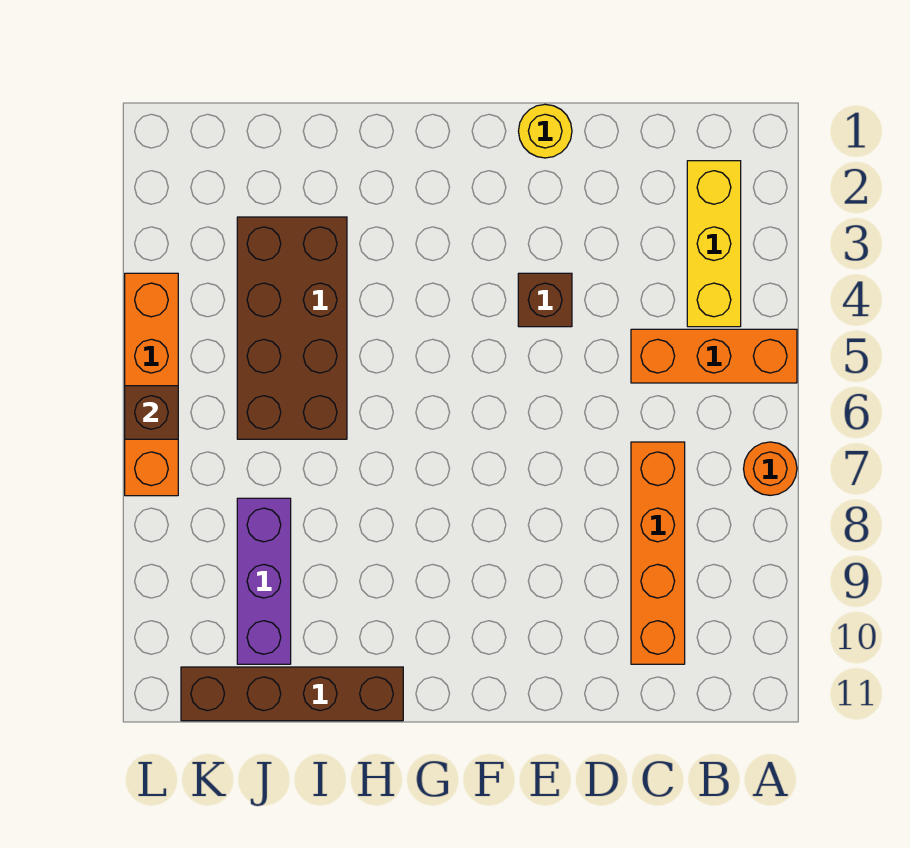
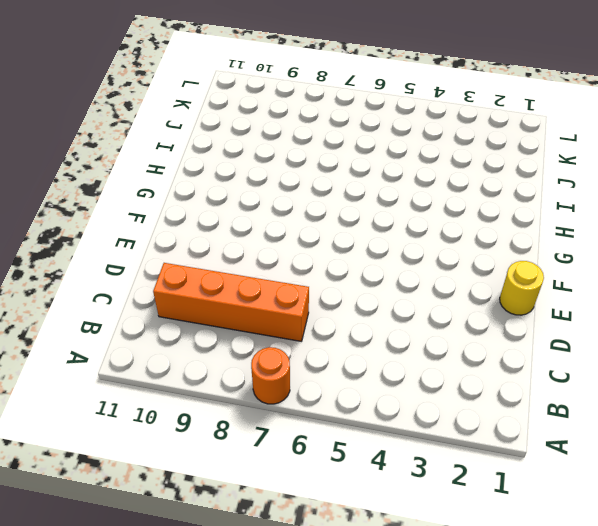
none -> orange 1x3 brick [631,329,797,383]
none -> yellow 1x3 brick [687,161,741,327]

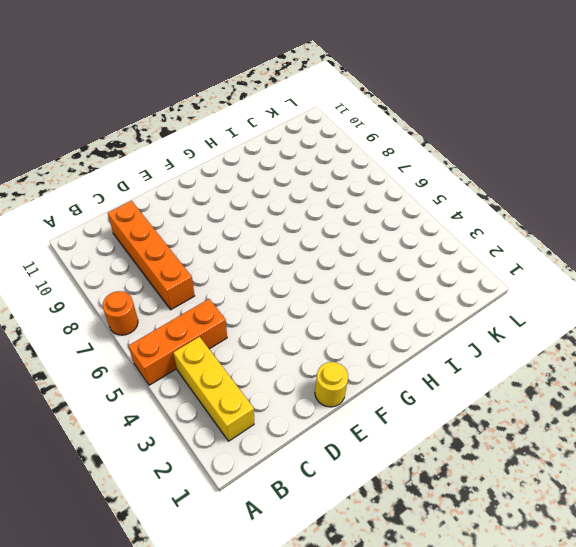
none -> brown 1x1 brick [518,273,572,327]
none -> brown 1x4 brick [181,667,403,721]

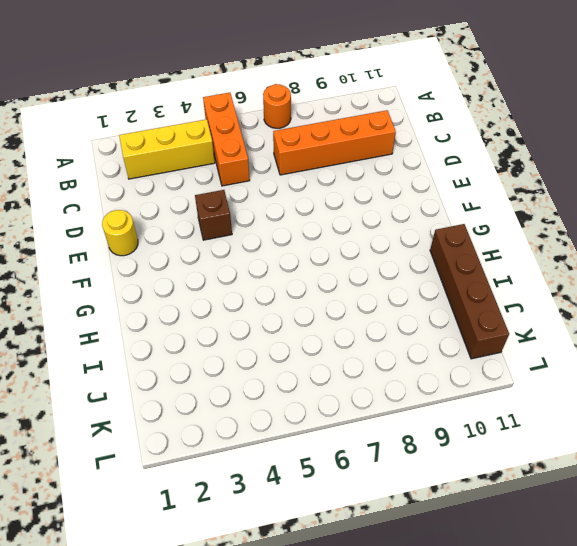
none -> brown 2x4 brick [237,217,347,439]
none -> purple 1x3 brick [237,498,291,664]

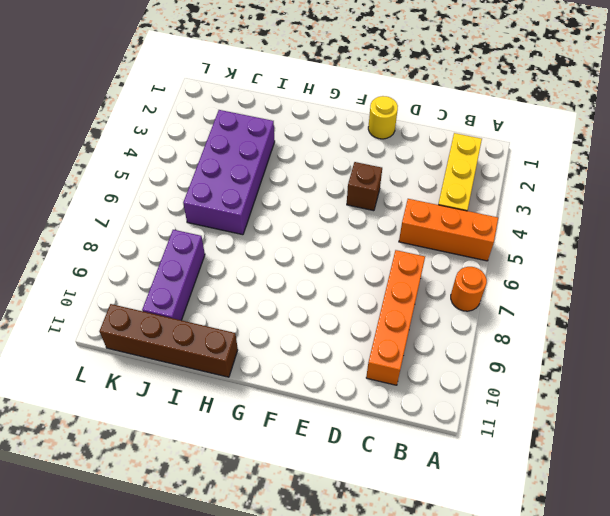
purple 2x4 brick [183,110,275,235] -> brown 2x4 brick [237,217,347,439]
none -> orange 1x4 brick [125,273,178,496]
none -> brown 1x1 brick [125,386,178,439]

